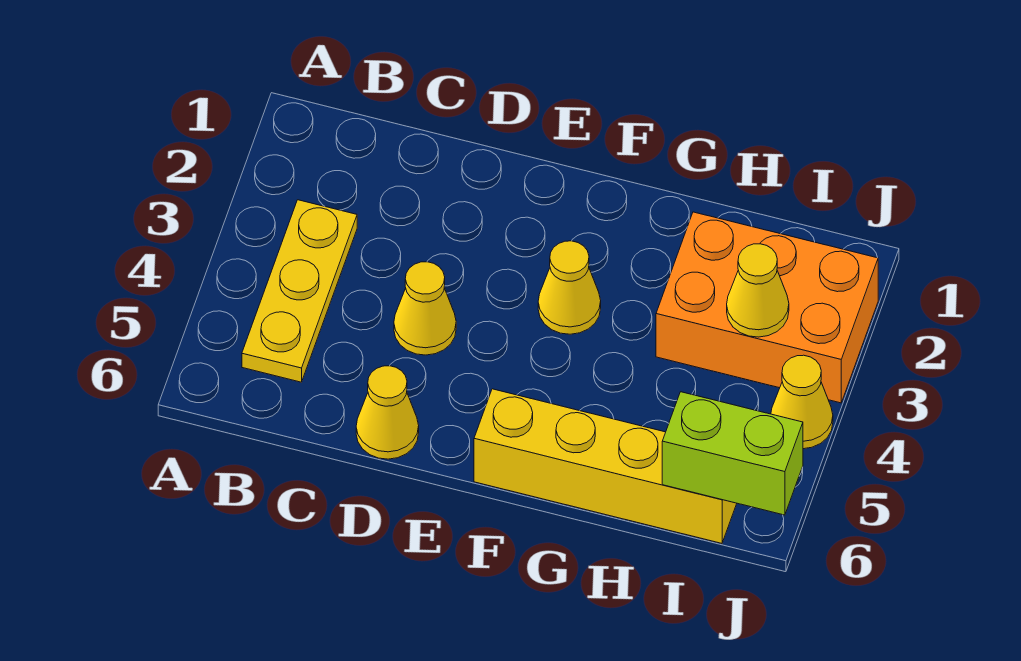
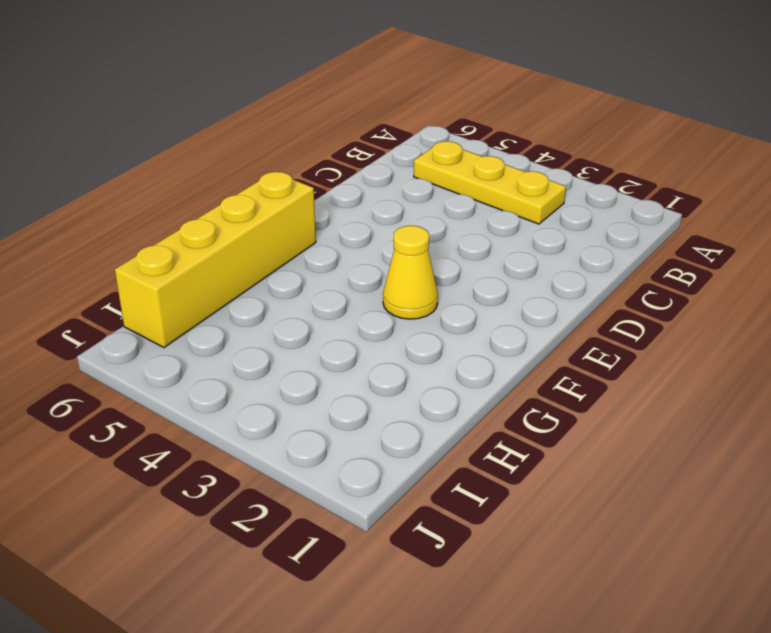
none -> yellow 1x1 cone [394,262,456,355]
none -> yellow 1x1 cone [356,366,419,459]

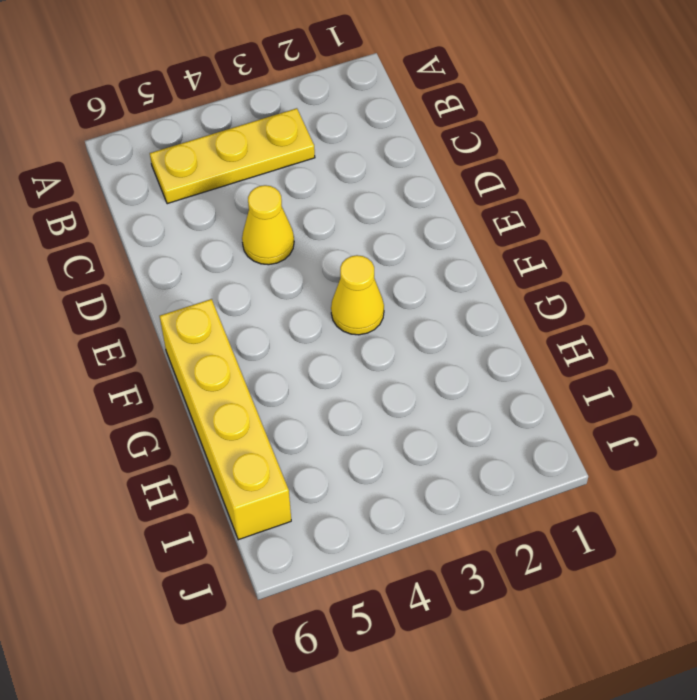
none -> yellow 1x1 cone [356,366,419,459]
none -> orange 2x3 brick [656,212,878,403]

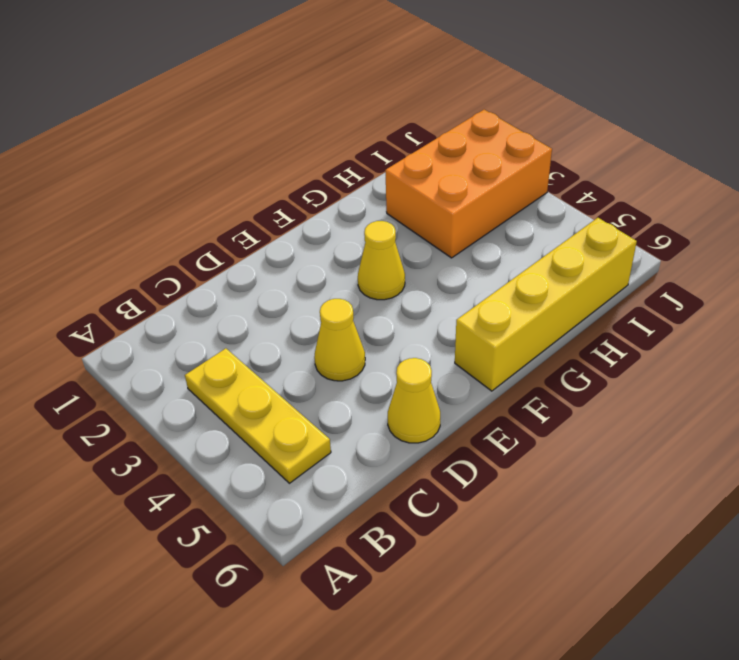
none -> yellow 1x1 cone [771,355,833,449]
none -> yellow 1x1 cone [727,244,789,337]

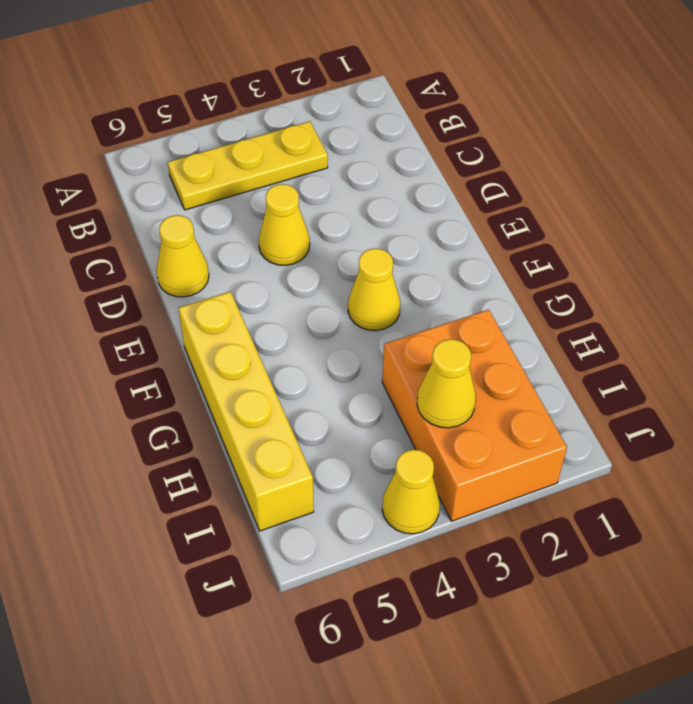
none -> lime 1x2 brick [662,392,803,515]

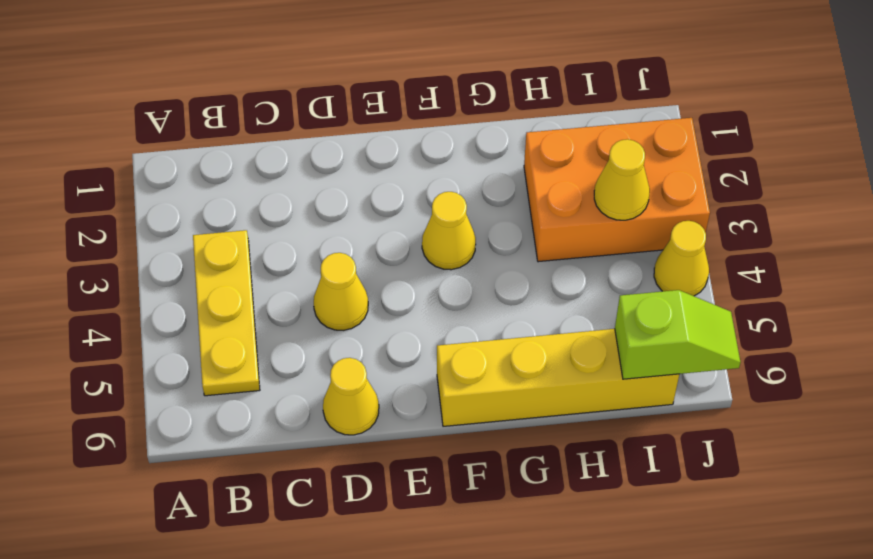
lime 1x2 slope [615,290,740,379] -> lime 1x2 brick [662,392,803,515]

